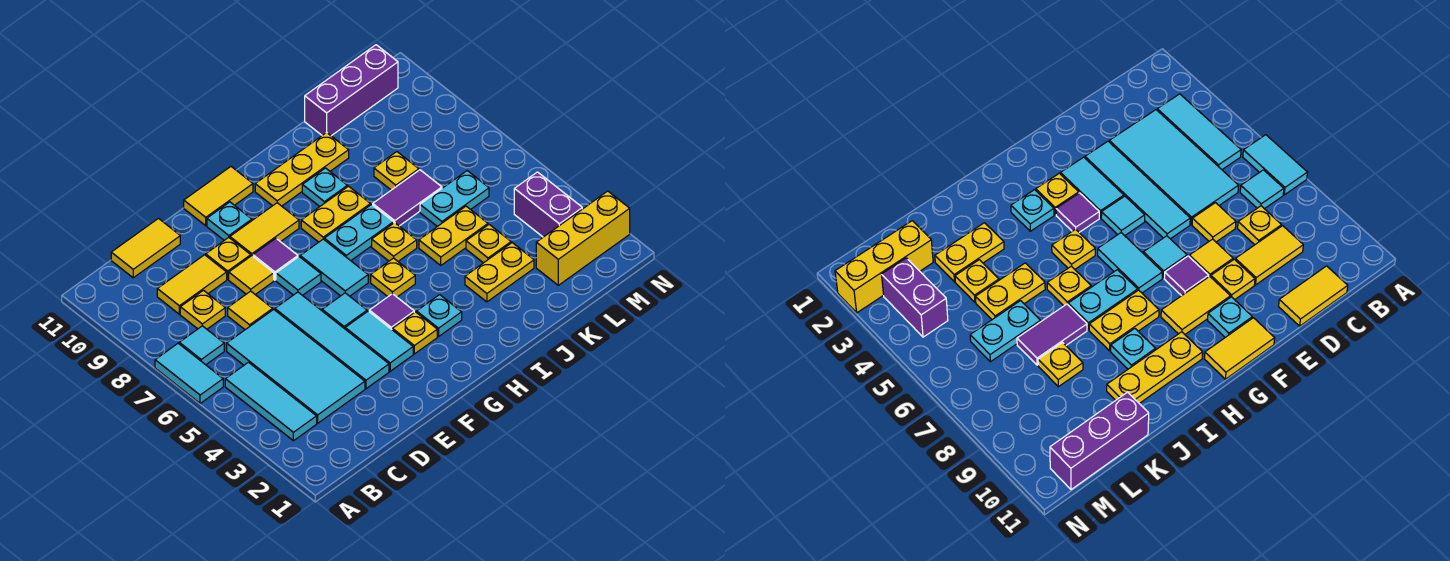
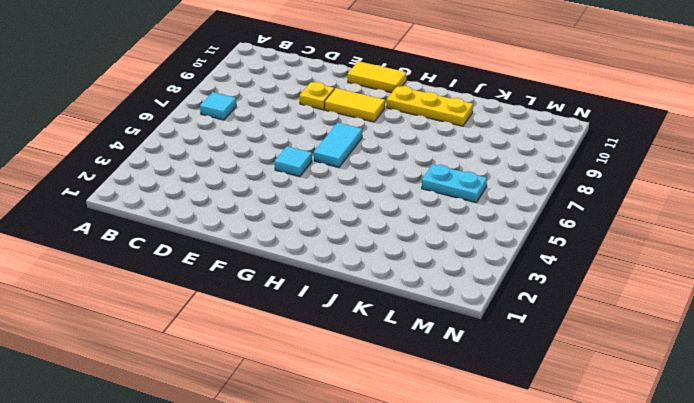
none -> cyan 1x2 tile [155,343,223,403]
none -> cyan 1x3 tile [225,362,317,441]
none -> cyan 2x4 tile [227,309,365,423]
none -> yellow 1x1 plate [180,290,225,329]

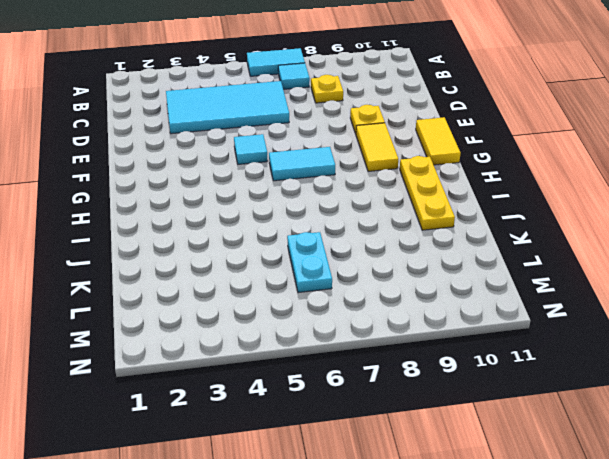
none -> cyan 1x3 tile [225,362,317,441]
none -> yellow 1x2 tile [157,255,227,314]
none -> yellow 1x2 tile [111,219,180,278]
none -> yellow 1x1 tile [228,291,273,330]

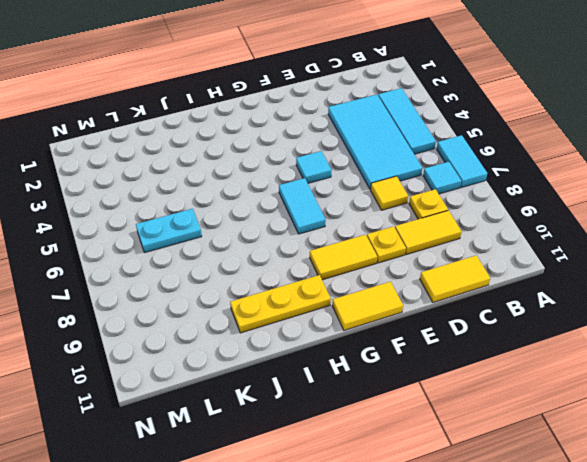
none -> cyan 1x4 tile [275,292,389,389]
none -> yellow 1x1 tile [229,256,274,295]
none -> cyan 1x2 tile [345,311,413,371]
none -> cyan 1x1 tile [276,257,321,296]

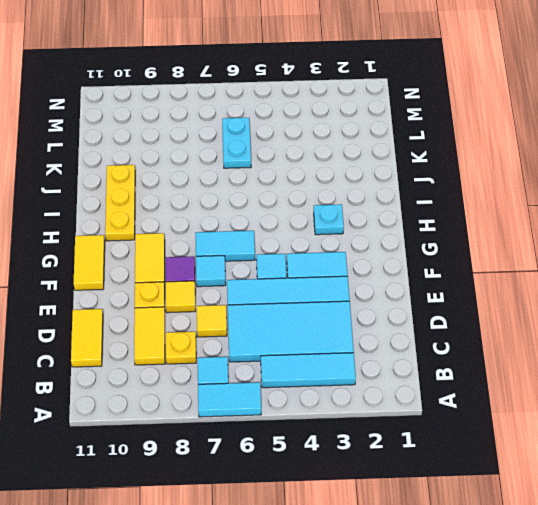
none -> cyan 1x1 plate [207,202,252,240]
none -> yellow 1x1 plate [392,312,437,354]
none -> purple 1x1 tile [369,294,414,329]
none -> yellow 1x1 plate [371,258,415,297]

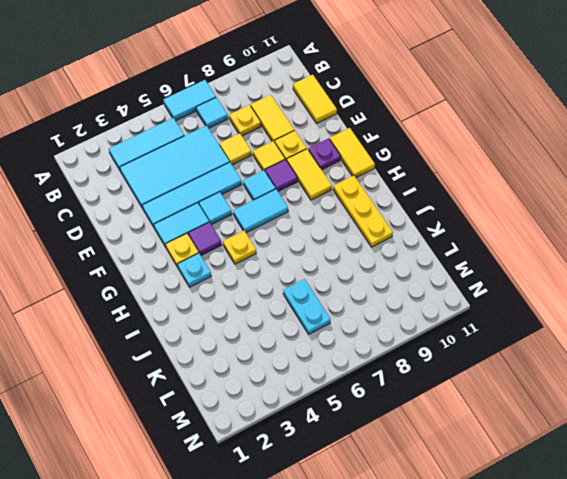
purple 1x1 plate [308,138,341,170] -> cyan 1x1 plate [207,202,252,240]
none -> cyan 1x2 plate [324,205,394,261]
none -> yellow 1x2 plate [301,186,370,242]
none -> yellow 1x1 plate [372,223,417,261]
none -> cyan 1x1 plate [302,168,347,206]

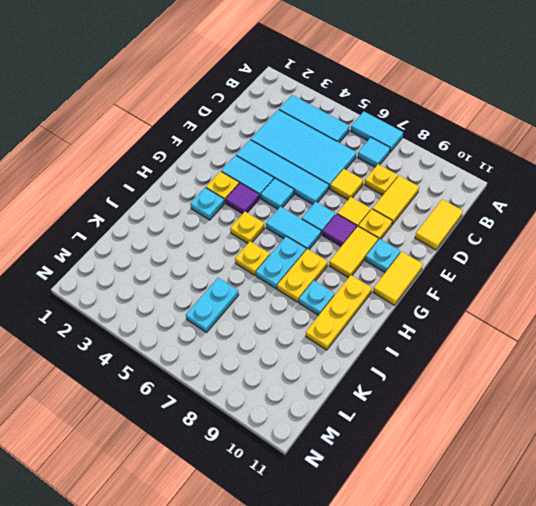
none -> yellow 1x2 plate [465,243,534,302]
none -> yellow 1x2 plate [419,206,488,265]
none -> purple 1x2 tile [373,170,442,226]
none -> yellow 1x1 plate [466,225,511,263]

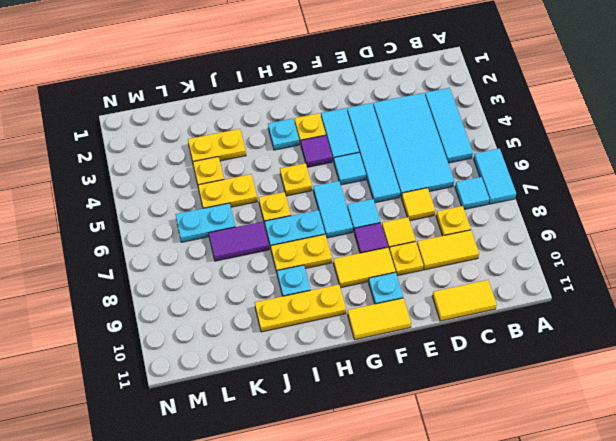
none -> yellow 1x1 plate [374,152,419,190]
none -> purple 1x3 brick [305,45,398,136]
none -> yellow 1x3 brick [536,191,630,285]
none -> purple 1x2 brick [514,172,582,237]

